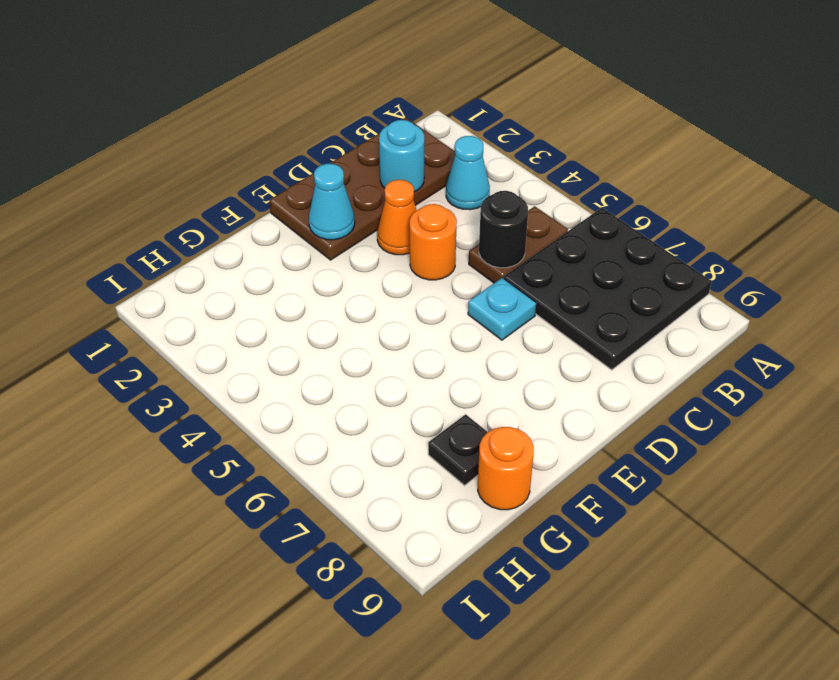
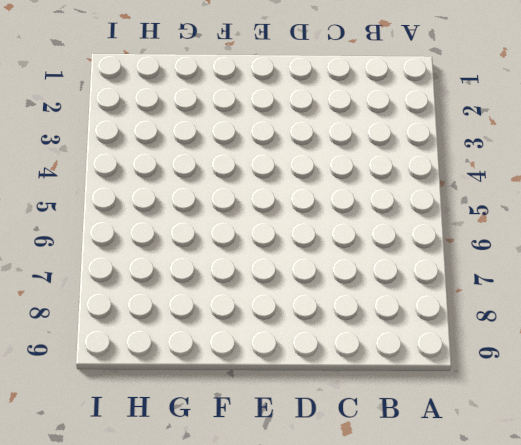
none -> black 3x3 plate [504,208,711,370]
none -> brown 2x4 plate [269,117,455,260]
none -> cyan 1x1 cone [446,136,490,210]

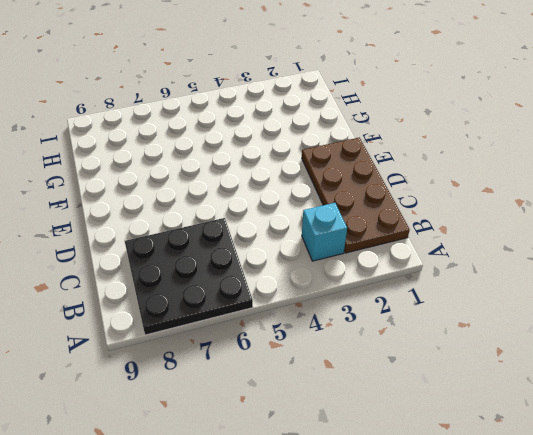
cyan 1x1 brick [302,203,347,261] -> cyan 1x1 cone [446,136,490,210]
none -> brown 1x2 plate [469,206,568,283]
none -> orange 1x1 cone [377,180,416,255]
none -> orange 1x1 round brick [410,204,457,280]

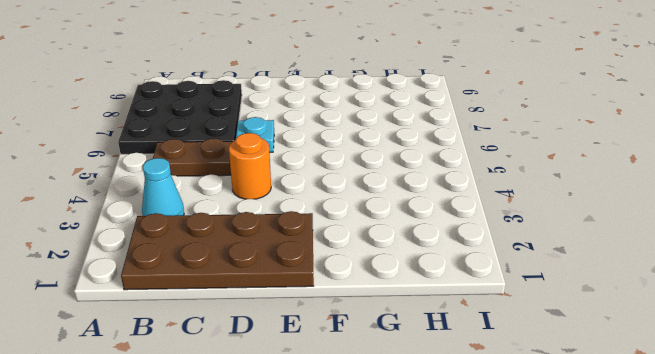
none -> orange 1x1 cone [377,180,416,255]
none -> black 1x1 plate [428,414,487,485]
none -> orange 1x1 round brick [478,427,534,510]

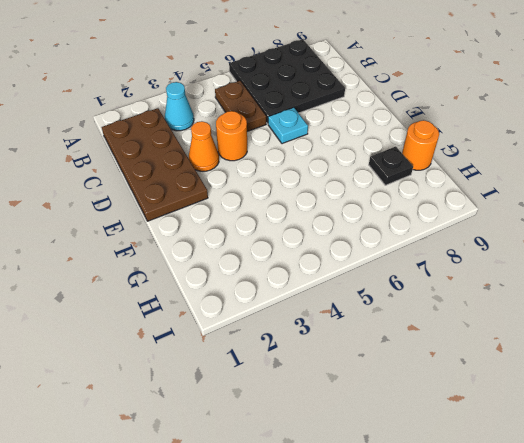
none -> cyan 1x1 round brick [379,120,424,192]
none -> black 1x1 round brick [479,191,528,268]
none -> cyan 1x1 cone [309,164,355,240]

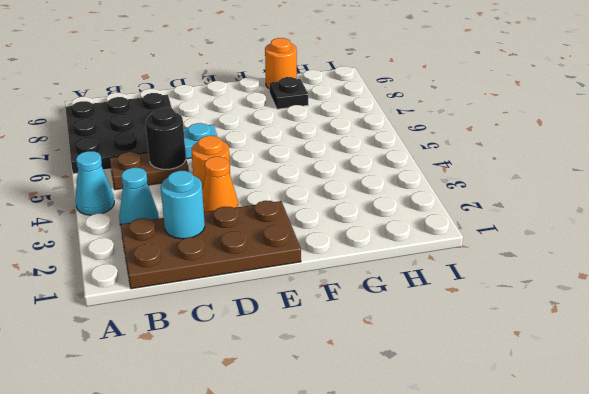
cyan 1x1 cone [75,151,114,215] -> cyan 1x1 cone moved to [309,164,355,240]

